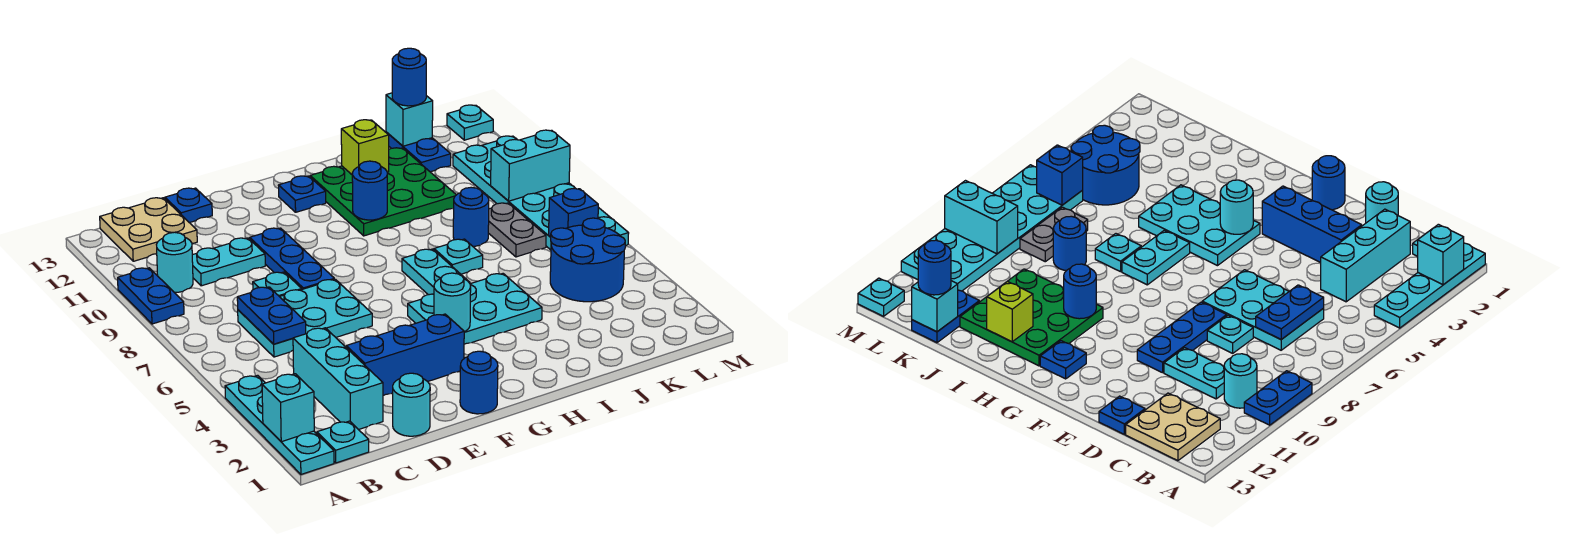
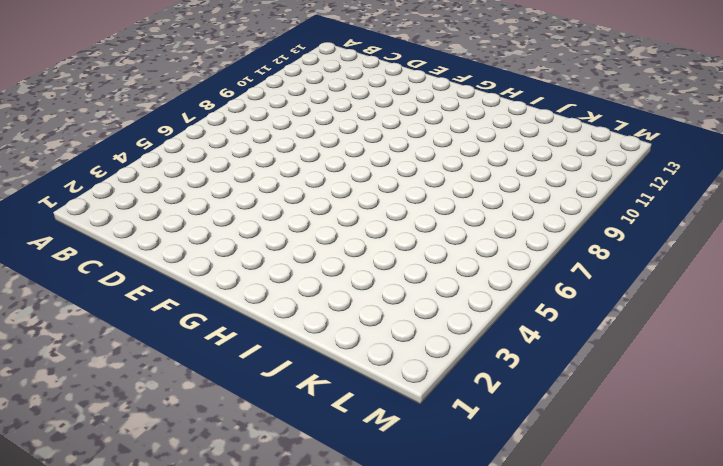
none -> cyan 1x4 plate [225,375,334,474]
none -> blue 1x2 plate [118,268,184,324]
none -> cyan 1x1 plate [317,421,369,463]
none -> cyan 1x1 round brick [156,232,193,292]

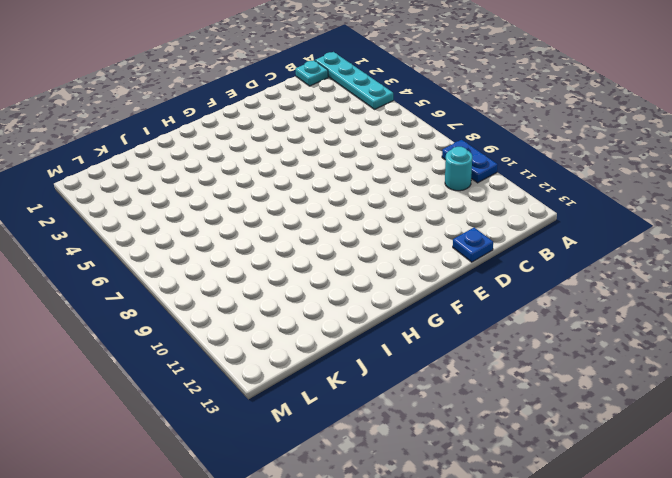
none -> tan 2x2 plate [100,198,197,261]
none -> cyan 1x3 brick [293,328,383,430]
none -> cyan 2x3 plate [238,279,372,357]
none -> cyan 1x2 plate [192,238,265,286]

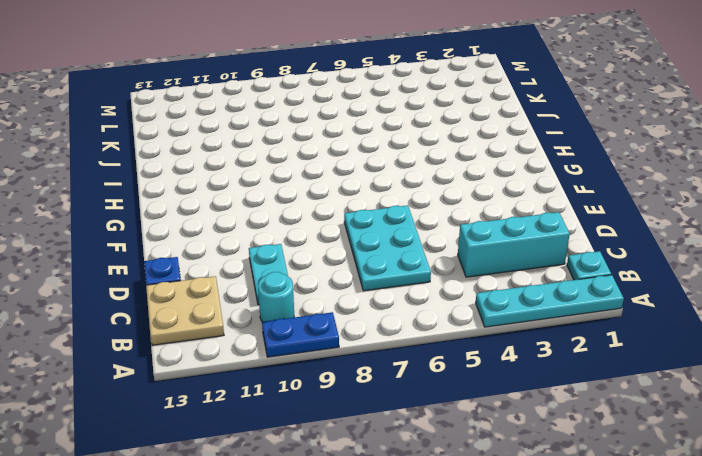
none -> cyan 1x1 round brick [393,373,430,436]
none -> blue 1x3 brick [346,314,464,396]
none -> cyan 1x1 plate [253,272,302,297]
none -> blue 1x3 plate [250,228,334,289]

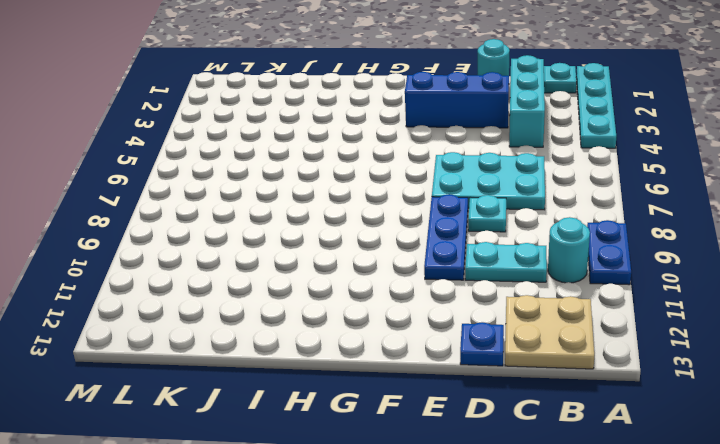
none -> blue 1x1 round brick [460,351,498,414]
none -> cyan 2x3 plate [408,274,542,344]
none -> blue 1x1 plate [278,176,326,212]
none -> cyan 1x2 plate [402,249,470,295]

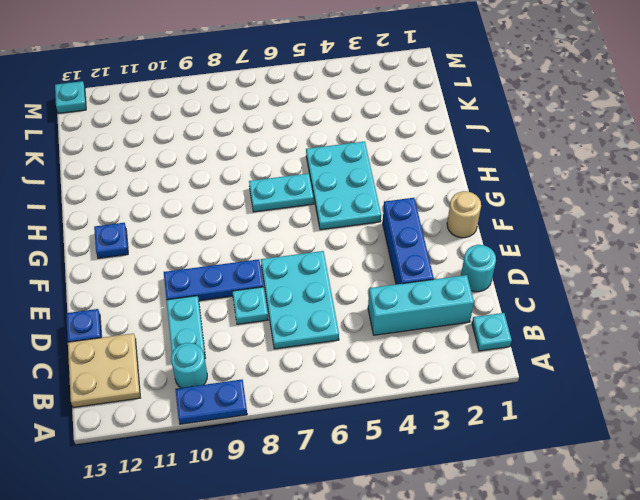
tan 1x1 round brick [447,191,481,238] -> blue 1x1 round brick [460,351,498,414]
none -> cyan 1x4 plate [225,375,334,474]
none -> green 3x3 plate [310,148,456,236]
none -> cyan 1x1 plate [434,239,483,274]
none -> blue 1x1 round brick [453,187,489,246]

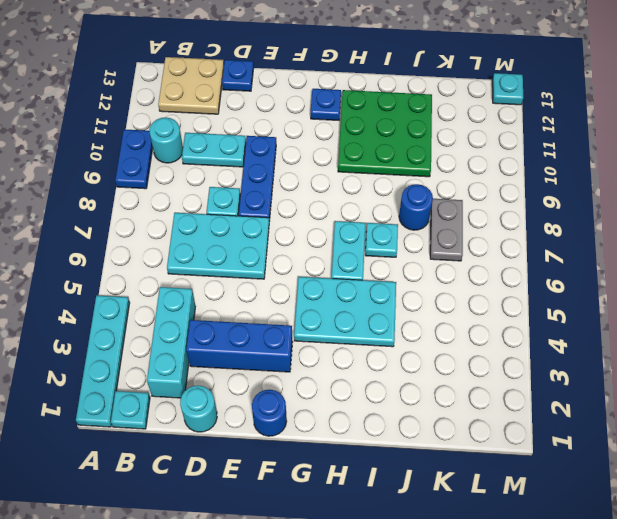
none -> blue 2x2 round brick [550,218,625,302]
none -> blue 1x2 plate [386,132,451,172]
none -> cyan 2x6 plate [453,136,629,250]
none -> cyan 1x1 brick [262,374,314,442]

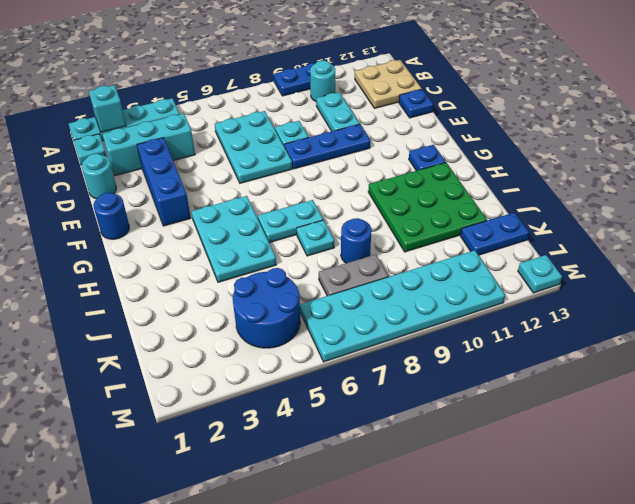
none -> blue 1x2 plate [237,287,306,344]
none -> cyan 1x1 round brick [434,273,471,332]
none -> blue 1x1 round brick [352,161,387,220]
none -> lime 1x1 brick [341,120,389,174]

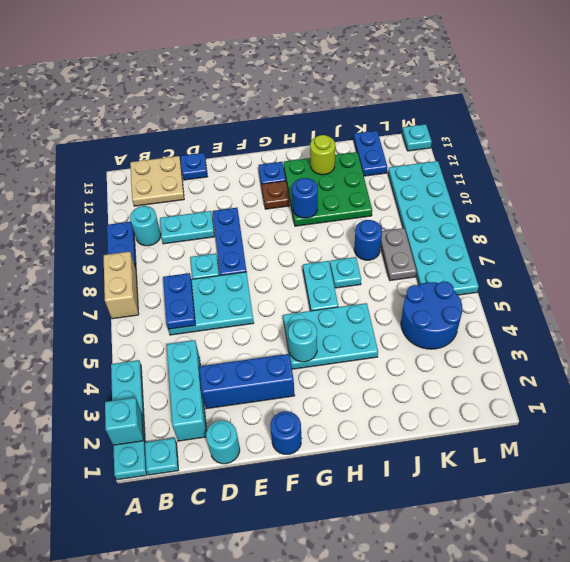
tan 1x2 brick [104,252,139,319] -> none
brown 1x1 plate [262,181,290,209] -> none
lime 1x1 round brick [310,135,335,175] -> lime 1x1 brick [341,120,389,174]
none -> cyan 1x1 brick [386,93,433,146]
none -> blue 1x1 brick [549,189,598,237]
none -> cyan 1x2 brick [491,130,570,201]
none -> blue 1x1 round brick [392,48,426,106]

